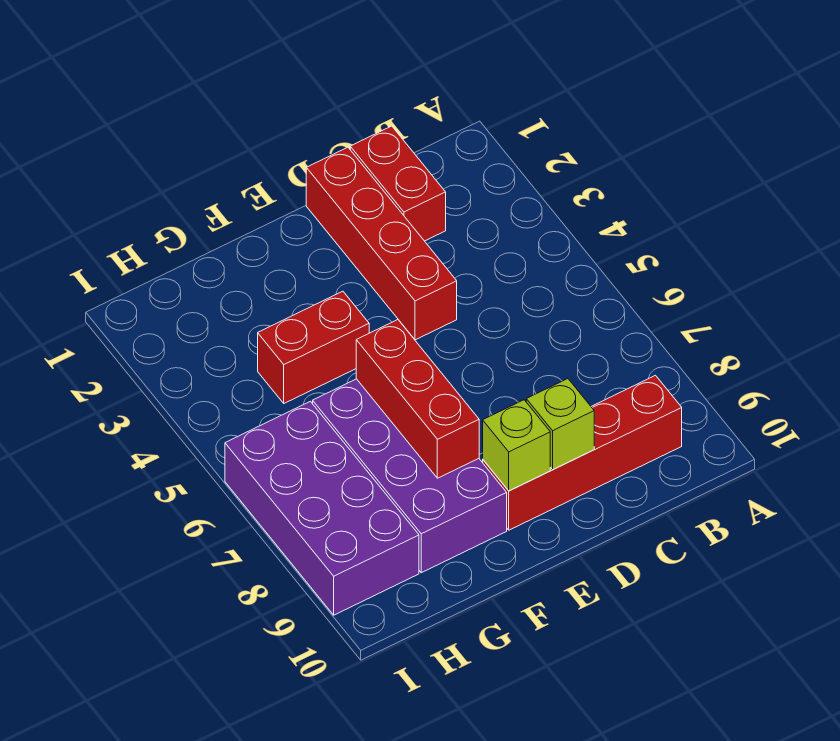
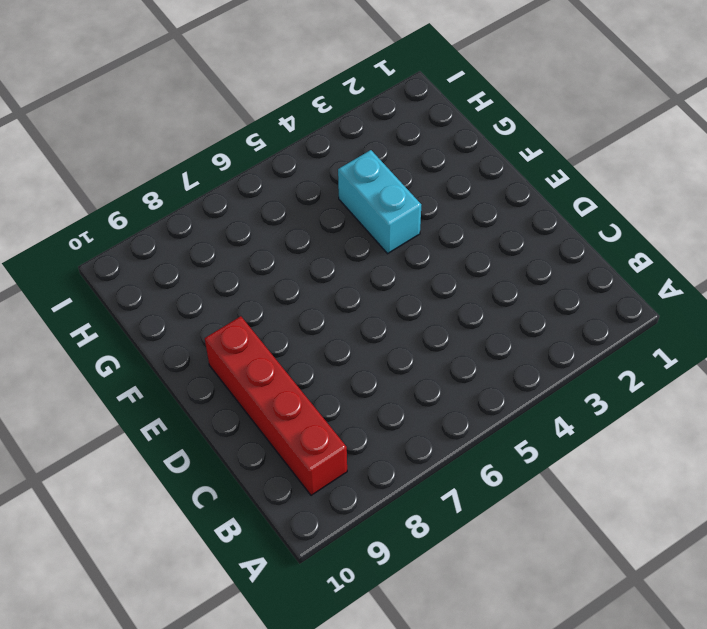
cyan 1x2 brick [338,150,421,254] -> red 1x2 brick [258,291,369,403]
none -> red 1x2 brick [350,126,446,241]
none -> red 1x4 brick [306,147,457,340]

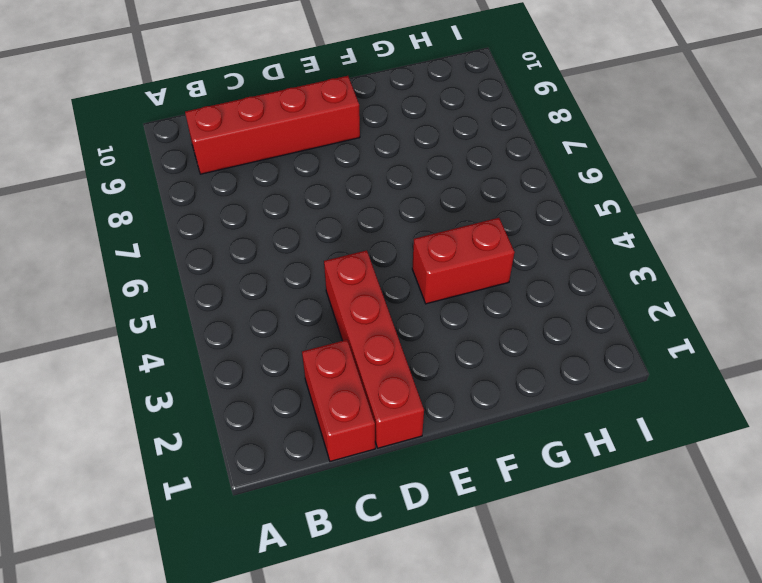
none -> purple 2x4 brick [313,379,507,573]
none -> purple 2x4 brick [225,401,419,615]

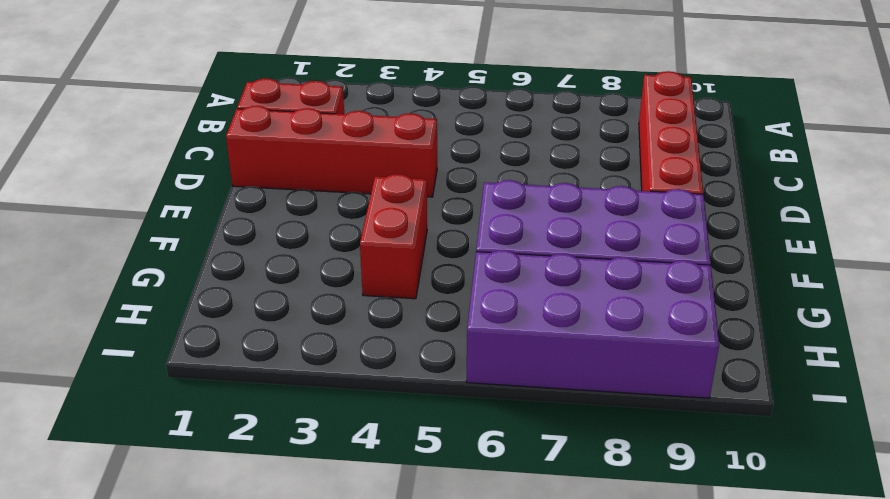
none -> lime 1x1 brick [526,379,594,470]
none -> lime 1x1 brick [483,400,550,491]

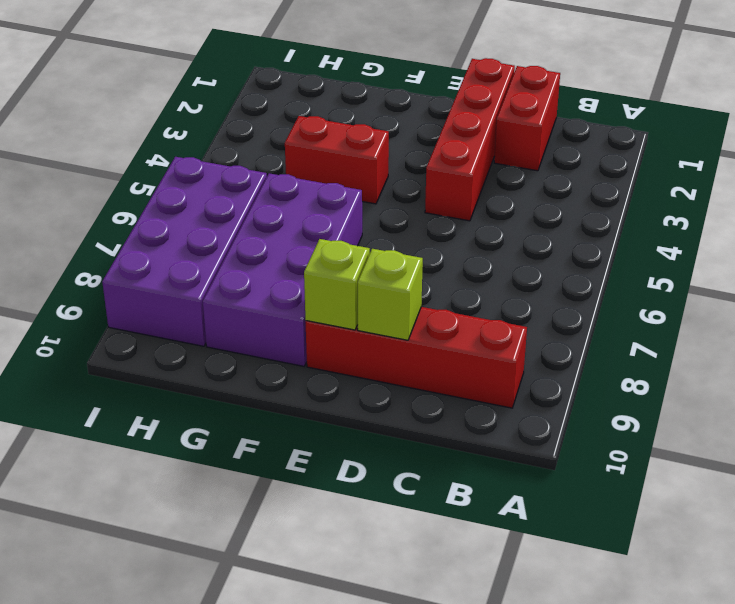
none -> red 1x3 brick [356,320,479,478]

